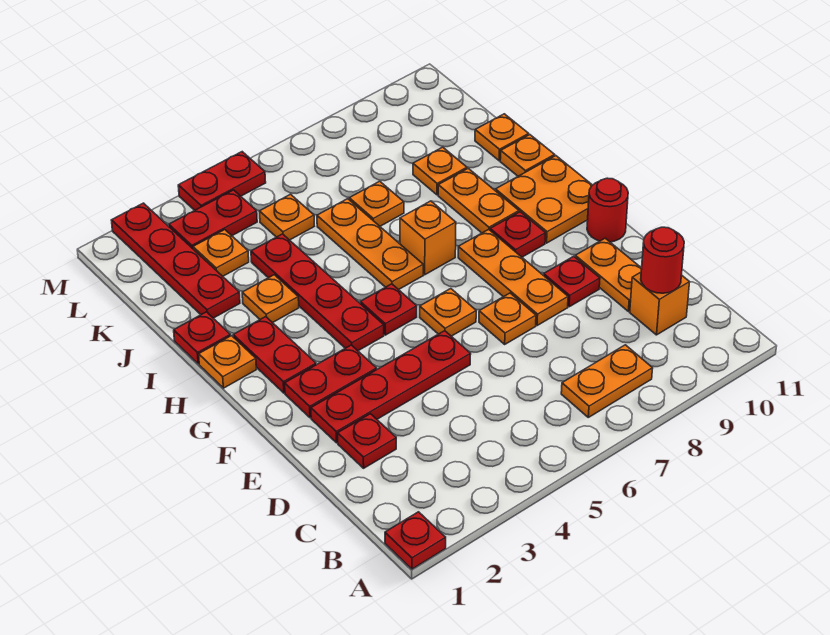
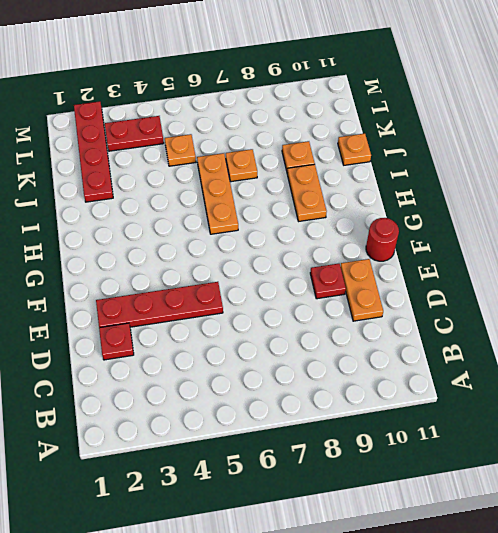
none -> red 1x1 plate [385,512,446,569]
none -> orange 1x2 plate [561,345,653,417]
none -> orange 1x1 brick [630,272,690,335]
none -> orange 1x1 plate [479,293,536,344]

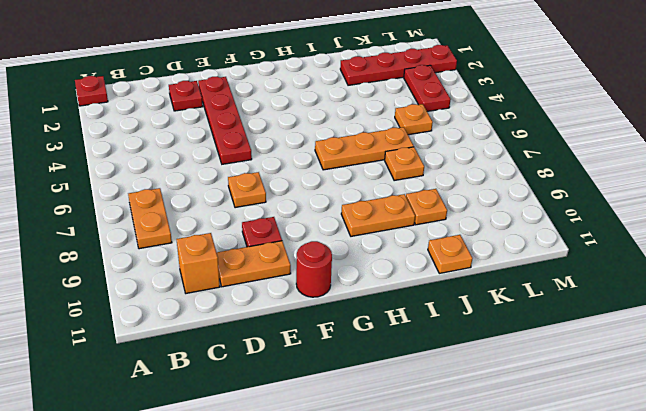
none -> orange 1x3 plate [458,229,568,326]
none -> red 1x2 plate [285,345,377,418]
none -> orange 1x1 plate [420,289,476,336]
none -> red 1x2 plate [233,317,316,393]

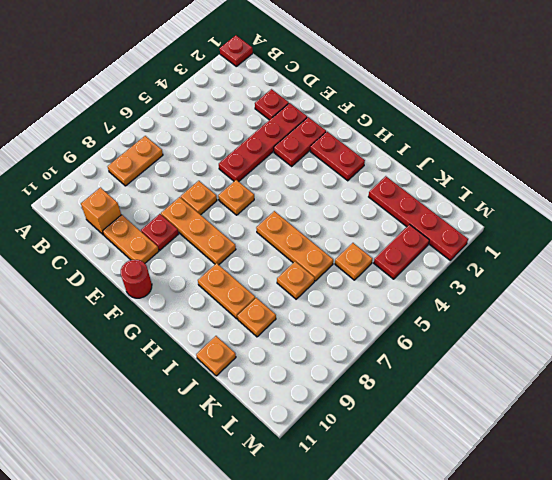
none -> red 1x4 plate [251,234,384,351]
none -> red 1x1 plate [360,284,417,335]
none -> red 1x1 plate [490,212,546,257]
none -> orange 2x2 plate [496,156,592,243]

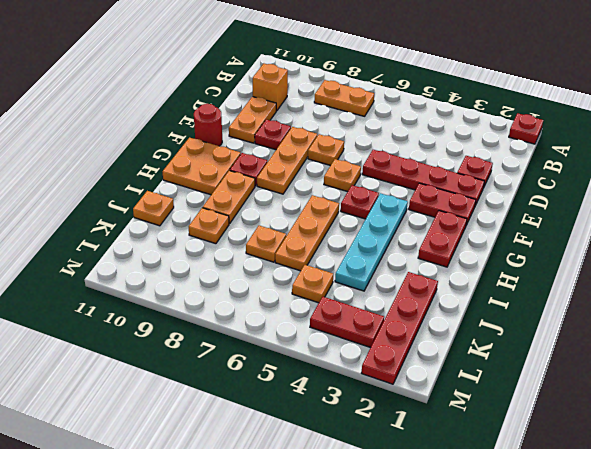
cyan 1x4 plate [335,193,408,291] -> red 1x4 plate [251,234,384,351]
none -> orange 1x1 plate [199,336,256,388]
none -> orange 1x1 brick [400,201,456,275]
none -> red 1x1 plate [174,312,230,364]
none -> orange 1x1 plate [242,275,299,323]

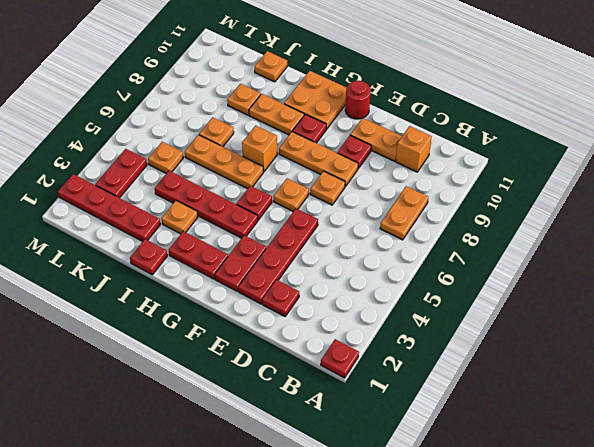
none -> orange 1x1 plate [199,336,256,388]
none -> orange 1x1 plate [500,135,555,176]
none -> orange 1x1 plate [193,230,249,276]
none -> red 1x2 plate [178,152,266,210]

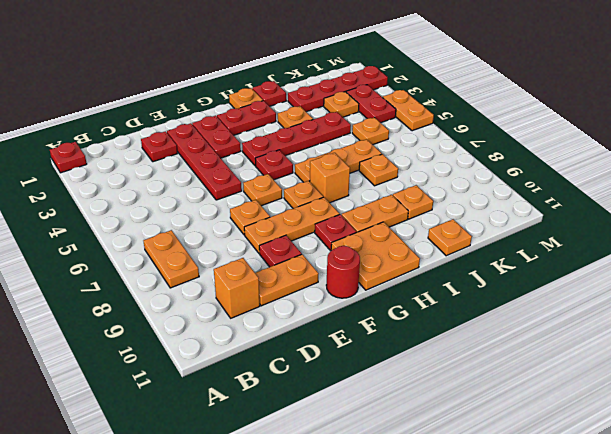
orange 1x1 plate [284,181,323,208] -> orange 1x1 plate moved to [500,135,555,176]
orange 1x2 plate [383,90,434,131] -> red 1x2 plate [178,152,266,210]
none -> red 1x1 round brick [641,227,684,293]

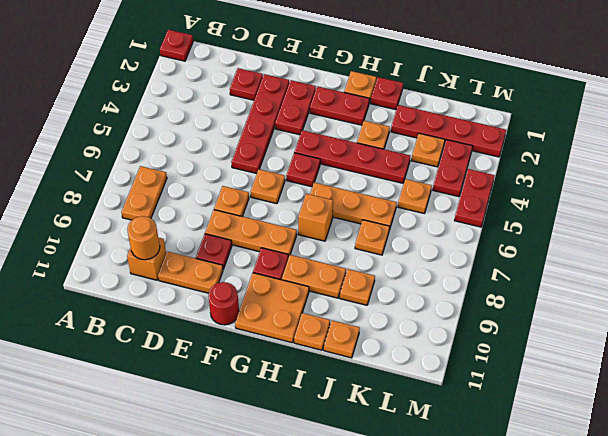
orange 1x1 round brick [127,216,160,260] -> red 1x1 round brick [641,227,684,293]

